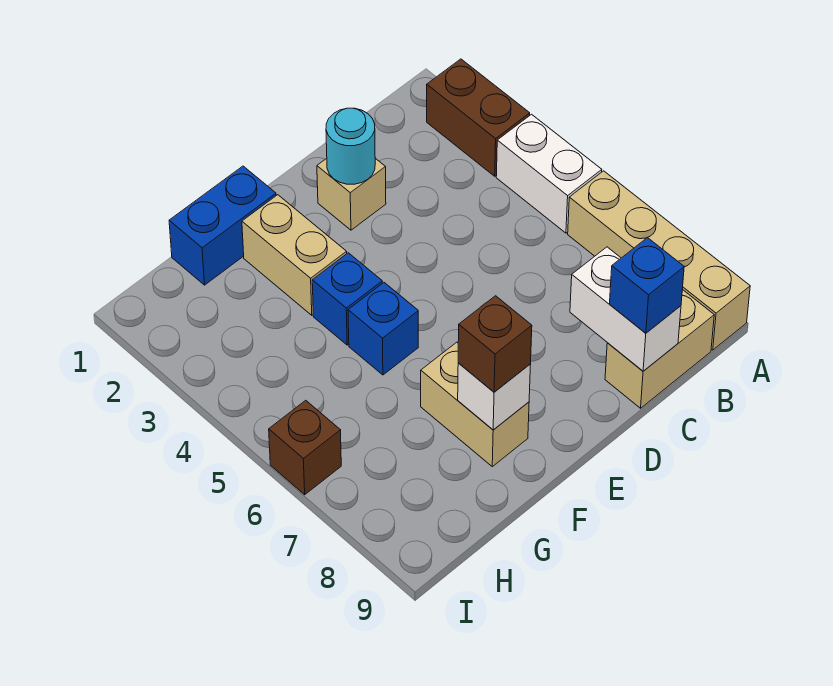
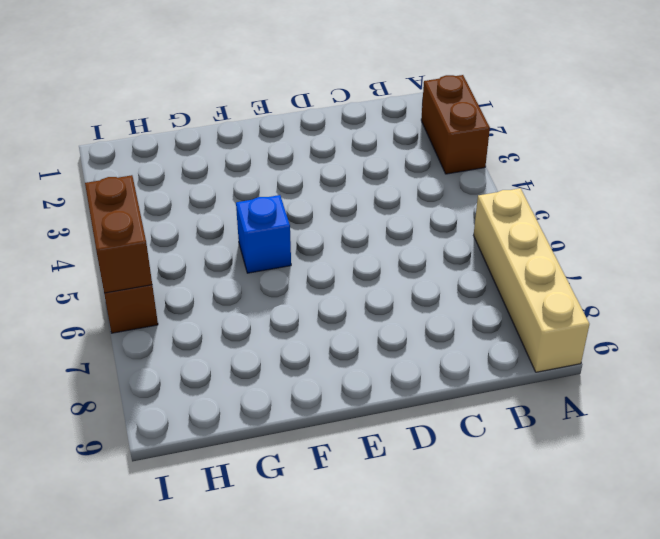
brown 1x2 brick [85,175,152,293] -> none
none -> white 1x2 brick [496,114,602,233]
none -> tan 1x2 brick [605,289,714,408]
none -> tan 1x1 brick [317,158,386,230]

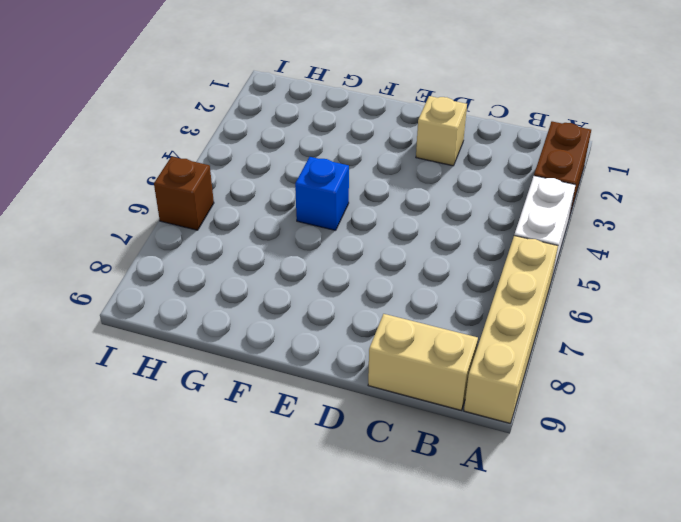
none -> blue 1x2 brick [169,166,276,285]
none -> tan 1x2 brick [242,195,347,315]
none -> blue 1x1 brick [312,253,382,345]

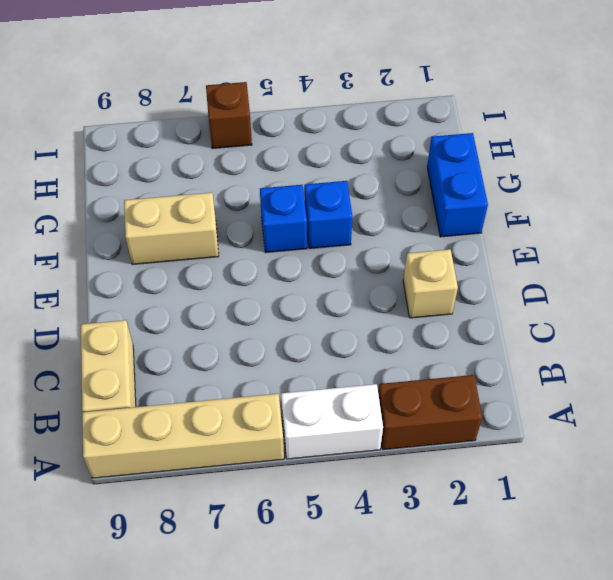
none -> tan 1x2 brick [242,195,347,315]
none -> white 1x2 brick [570,247,681,371]
none -> cyan 1x1 round brick [326,108,375,184]

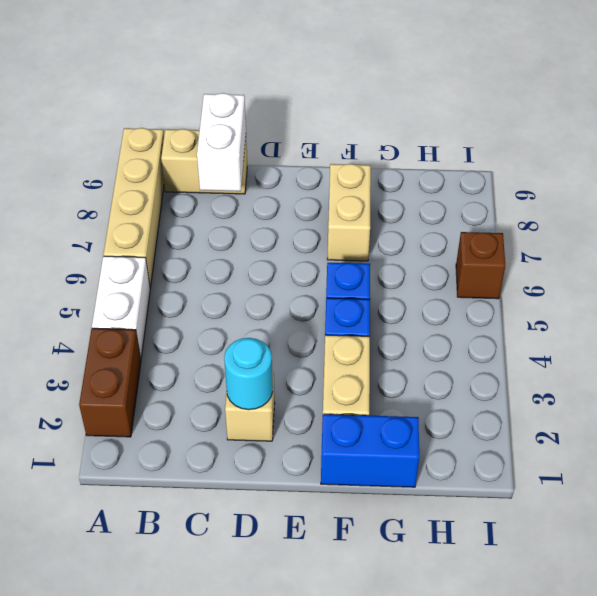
none -> white 1x1 brick [458,363,531,430]
none -> blue 1x1 brick [610,238,684,333]
none -> brown 1x1 brick [458,296,532,392]

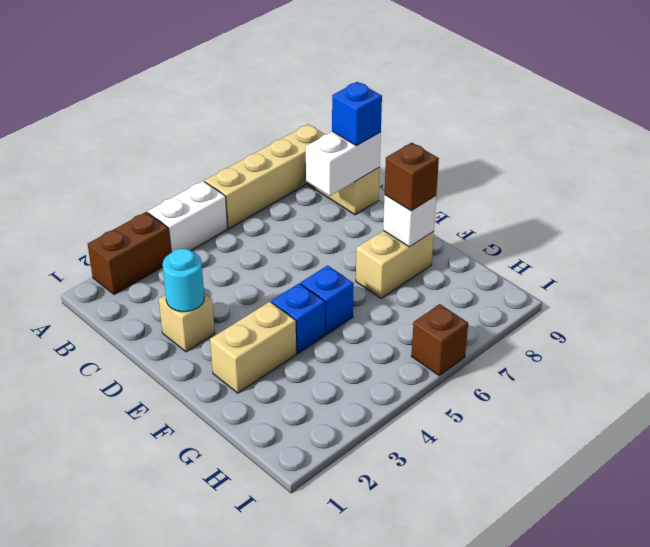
none -> blue 1x2 brick [169,166,276,285]

